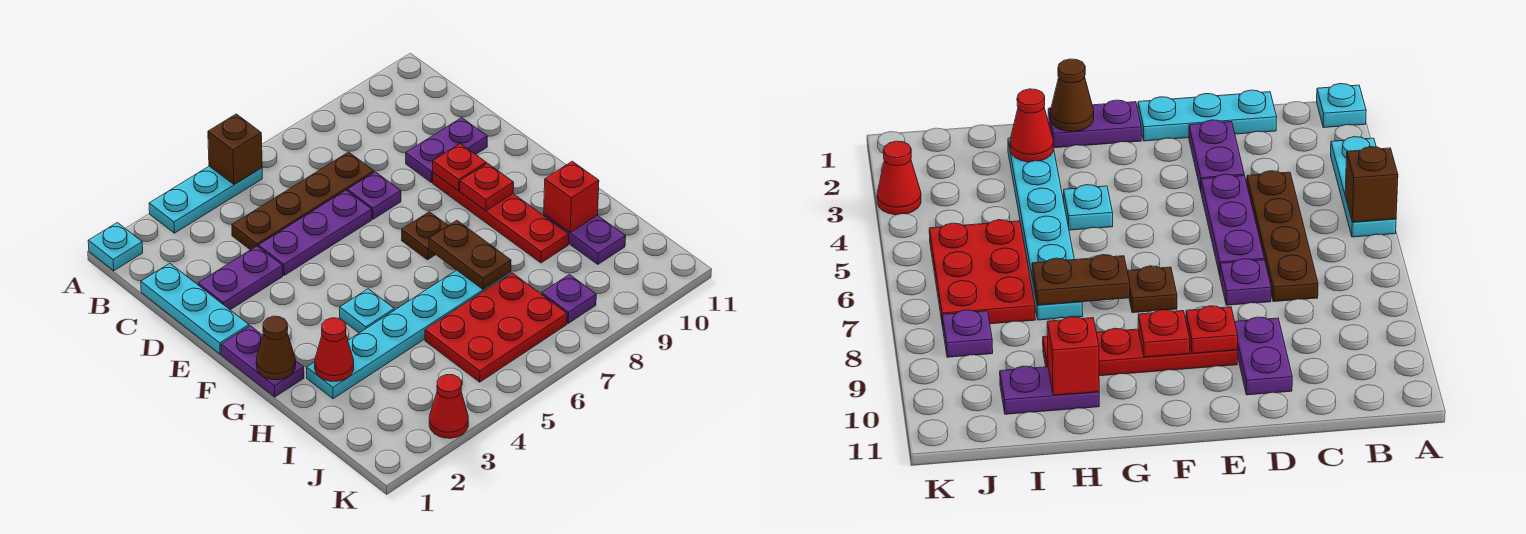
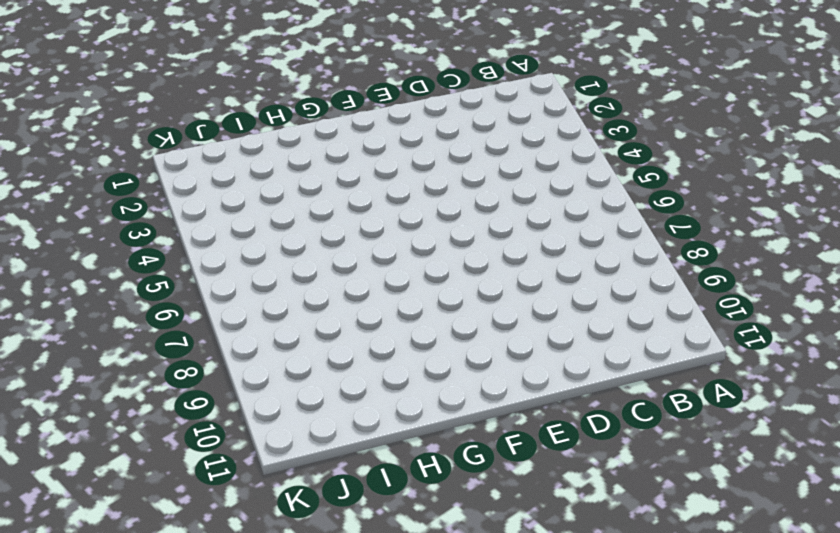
none -> cyan 1x1 plate [88,223,143,271]
none -> cyan 1x3 plate [149,166,262,233]
none -> cyan 1x3 plate [141,263,249,354]

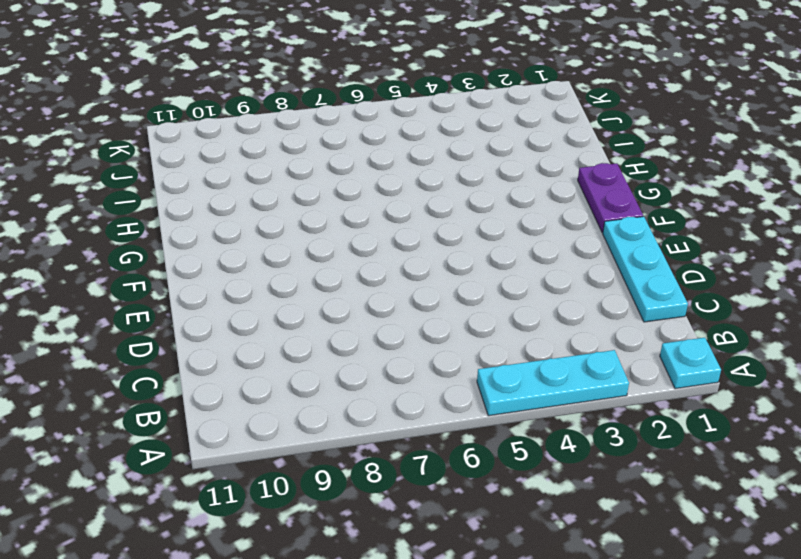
none -> brown 1x4 plate [232,152,374,250]
none -> purple 1x2 plate [198,246,283,310]
none -> purple 1x3 plate [258,190,372,275]

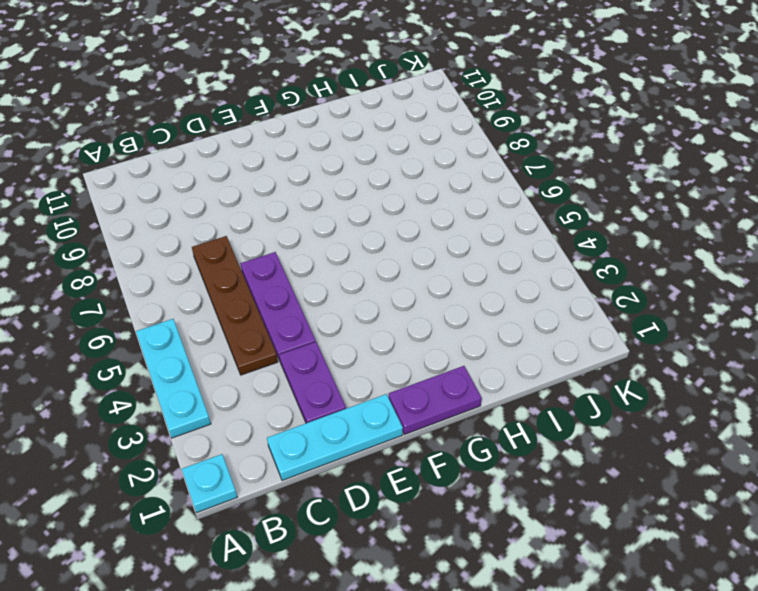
none -> purple 1x1 plate [347,172,401,219]
none -> purple 1x2 plate [406,118,487,182]
none -> red 1x4 plate [433,173,569,263]

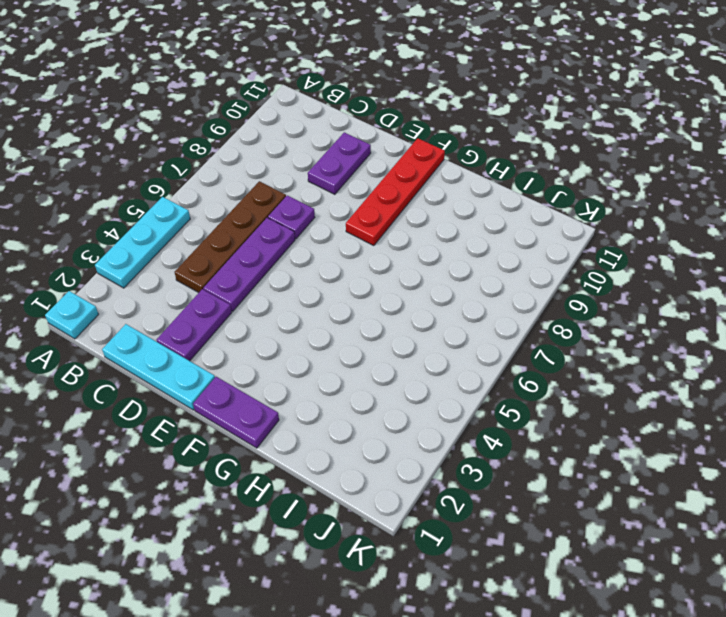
red 1x4 plate [346,138,445,246] -> red 1x4 plate turned to [433,173,569,263]
none -> brown 1x1 plate [401,212,448,260]
none -> cyan 1x1 plate [340,289,394,333]
none -> cyan 1x6 plate [307,270,511,399]

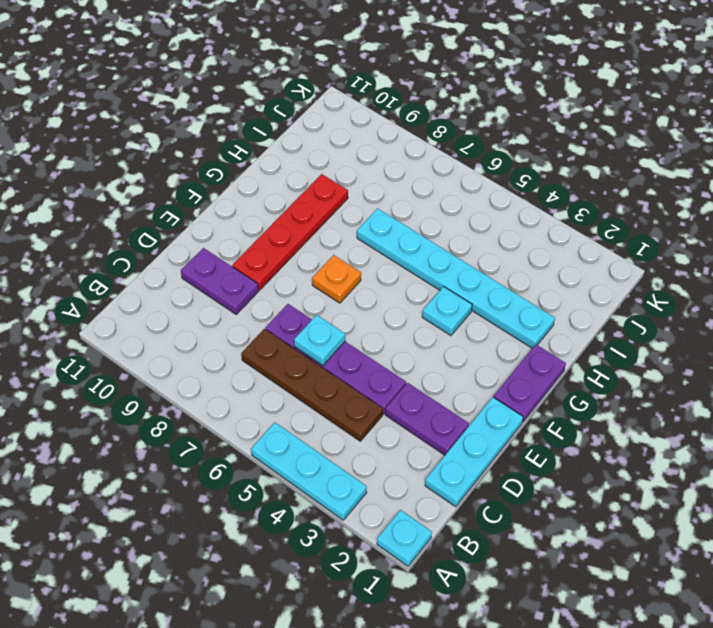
cyan 1x1 plate [294,315,345,366] -> none
orange 1x1 plate [312,255,361,303] -> brown 1x1 plate [401,212,448,260]
none -> purple 1x2 plate [544,214,626,264]
none -> red 2x3 plate [425,273,567,382]
none -> purple 1x1 plate [542,275,596,323]

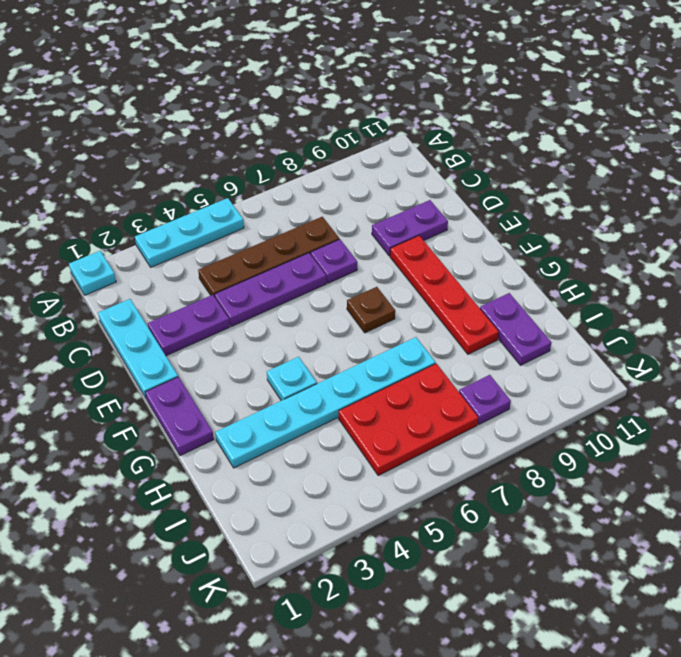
none -> red 1x1 cone [429,375,468,438]
none -> brown 1x1 brick [208,114,262,185]
none -> red 1x1 plate [433,144,486,191]

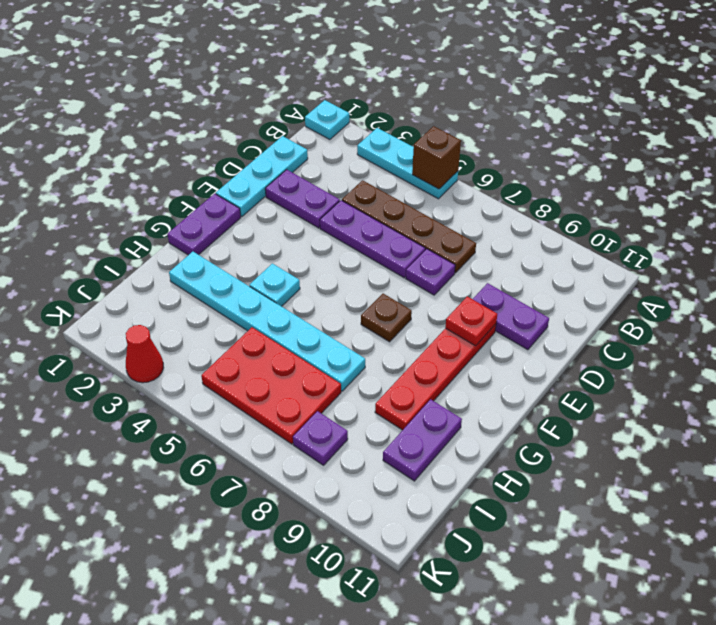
none -> red 1x1 plate [460,163,514,211]
none -> brown 1x1 cone [256,316,296,380]
none -> brown 1x2 plate [429,220,511,289]

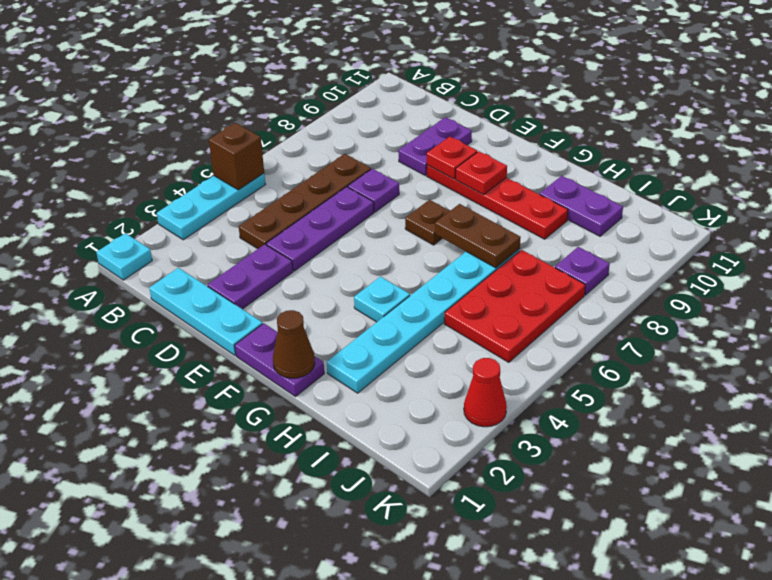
none -> red 1x1 cone [315,318,354,381]
none -> red 1x1 brick [544,161,599,232]

